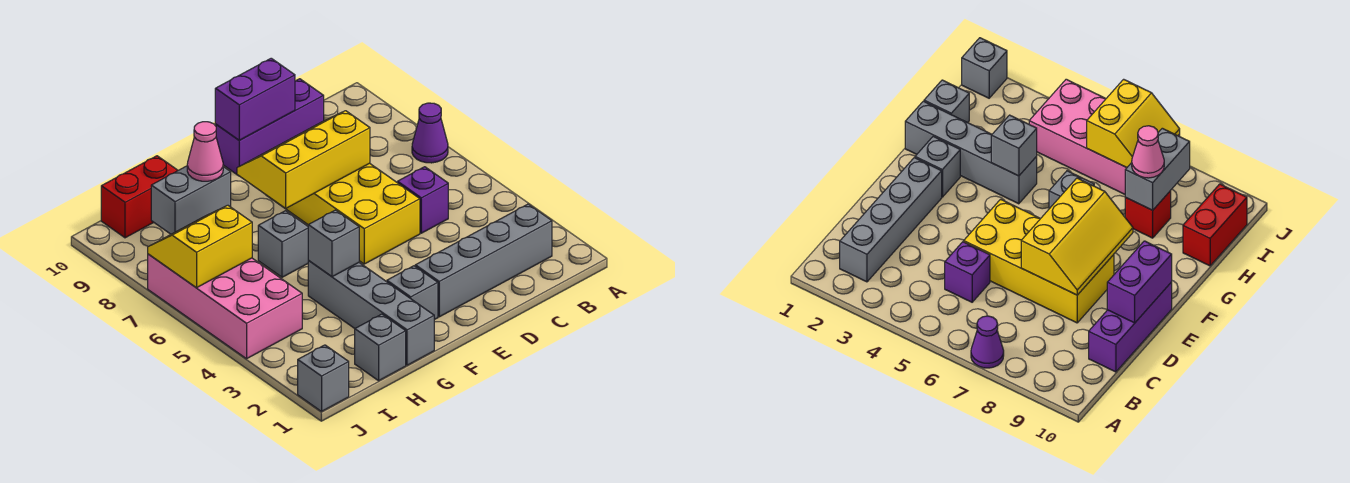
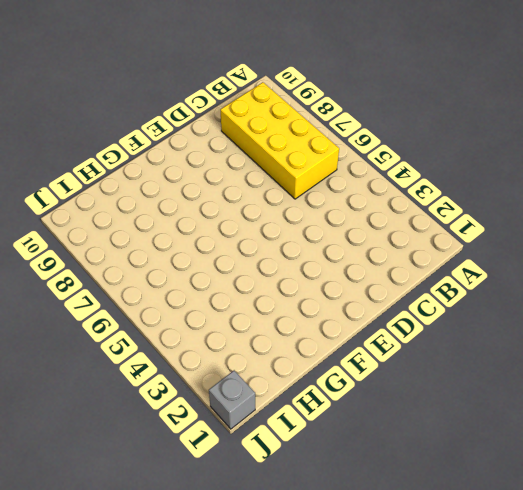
yellow 2x4 brick [221,82,339,199] -> yellow 2x4 brick moved to [266,163,420,264]
none -> purple 1x1 cone [412,103,448,163]
none -> grey 1x4 brick [415,204,552,317]
none -> purple 1x1 brick [398,167,448,233]

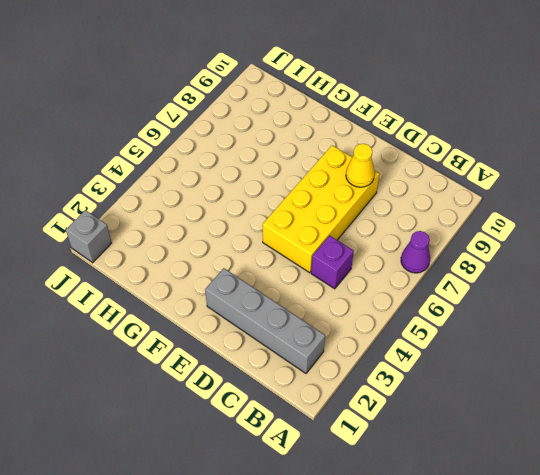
yellow 1x1 cone [346,144,375,187] -> yellow 2x3 slope [237,111,370,209]
none -> purple 1x3 brick [215,79,324,174]
none -> grey 1x1 brick [387,266,438,320]
none -> grey 1x4 brick [308,261,434,365]

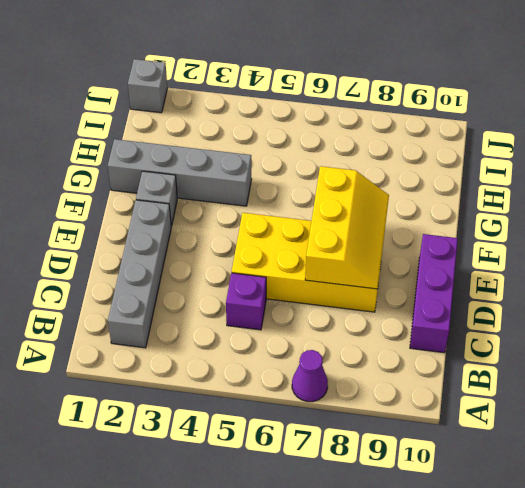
none -> grey 1x1 brick [258,211,309,277]
none -> grey 1x1 brick [355,314,406,381]
none -> red 1x1 brick [1125,191,1171,238]

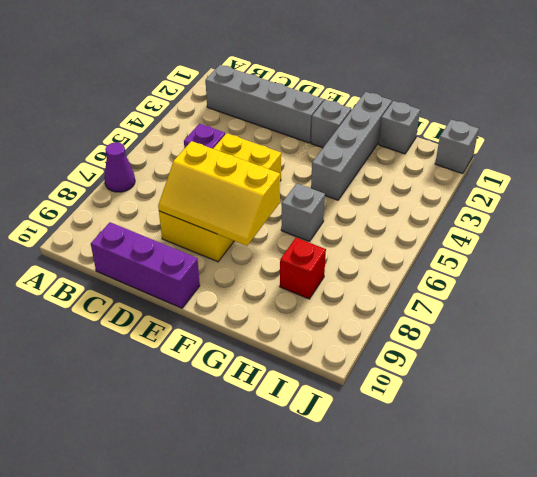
none -> red 1x2 brick [101,156,178,238]
none -> pink 2x4 brick [148,254,302,359]
none -> purple 1x2 brick [215,58,295,140]

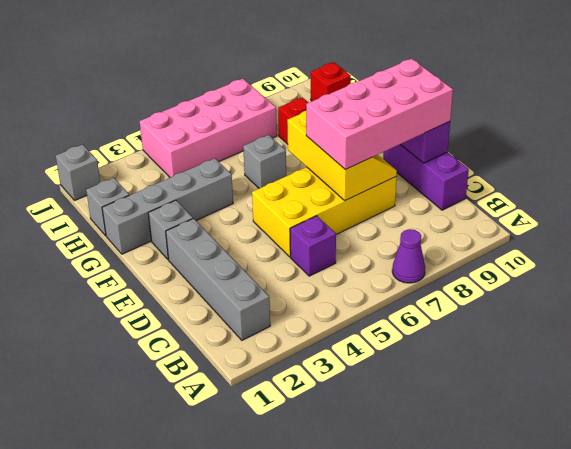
pink 2x4 brick [306,59,453,169] -> none
red 1x1 brick [311,62,351,101] -> red 1x2 brick [101,156,178,238]
none -> grey 1x1 brick [308,210,359,277]
none -> grey 1x2 brick [151,166,231,234]
none -> yellow 2x2 slope [148,205,252,288]

